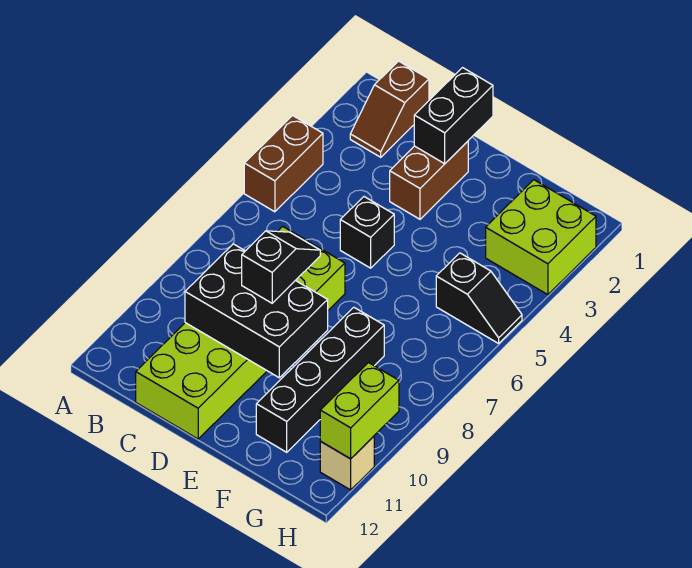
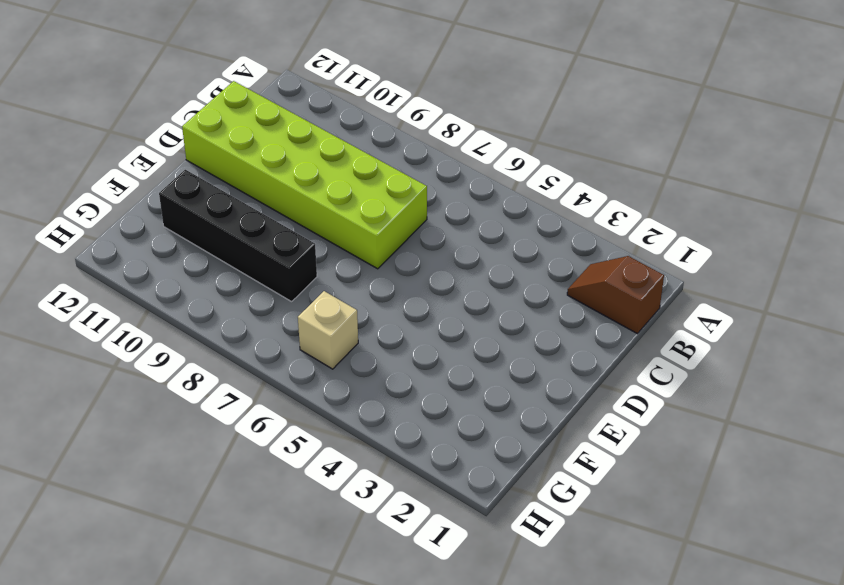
tan 1x1 brick [298,291,358,369] -> tan 1x1 brick moved to [320,436,374,490]
none -> brown 1x2 brick [244,116,323,212]
none -> brown 1x2 brick [390,141,468,219]
none -> black 1x1 brick [340,197,394,268]

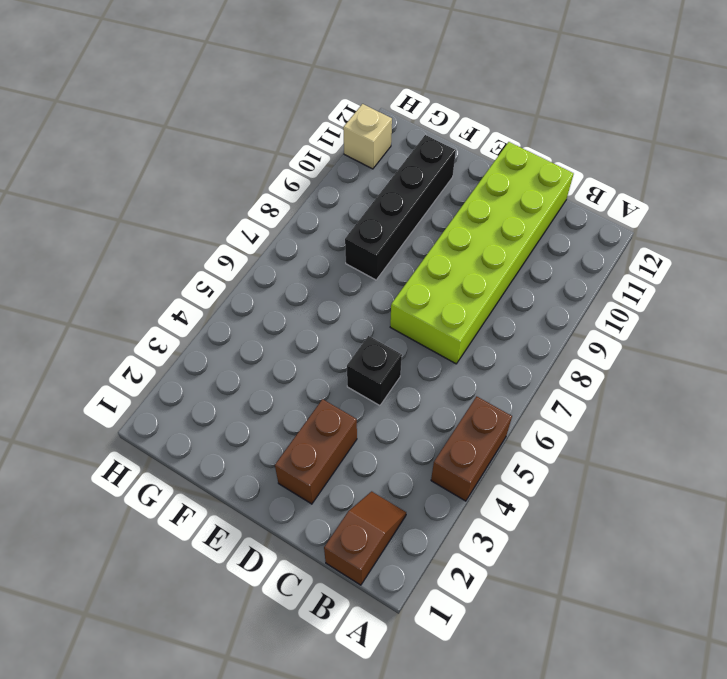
none -> lime 2x2 brick [486,180,596,295]
none -> black 1x2 slope [436,253,522,343]
none -> black 2x3 brick [185,244,328,378]

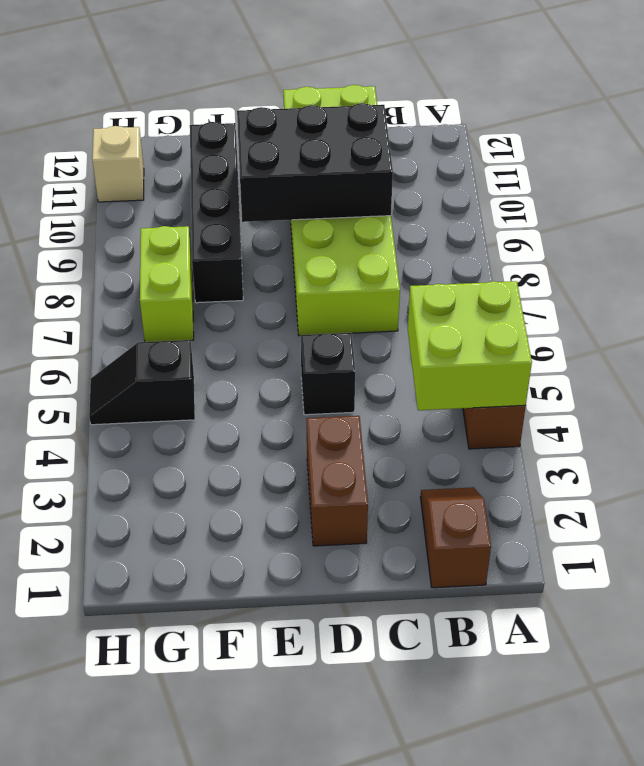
lime 2x2 brick [408,281,532,410] -> lime 2x2 brick moved to [486,180,596,295]
lime 1x2 brick [140,226,194,342] -> lime 1x2 brick moved to [320,363,399,459]
none -> black 1x2 brick [414,68,493,164]
none -> black 1x2 slope [242,231,320,303]

